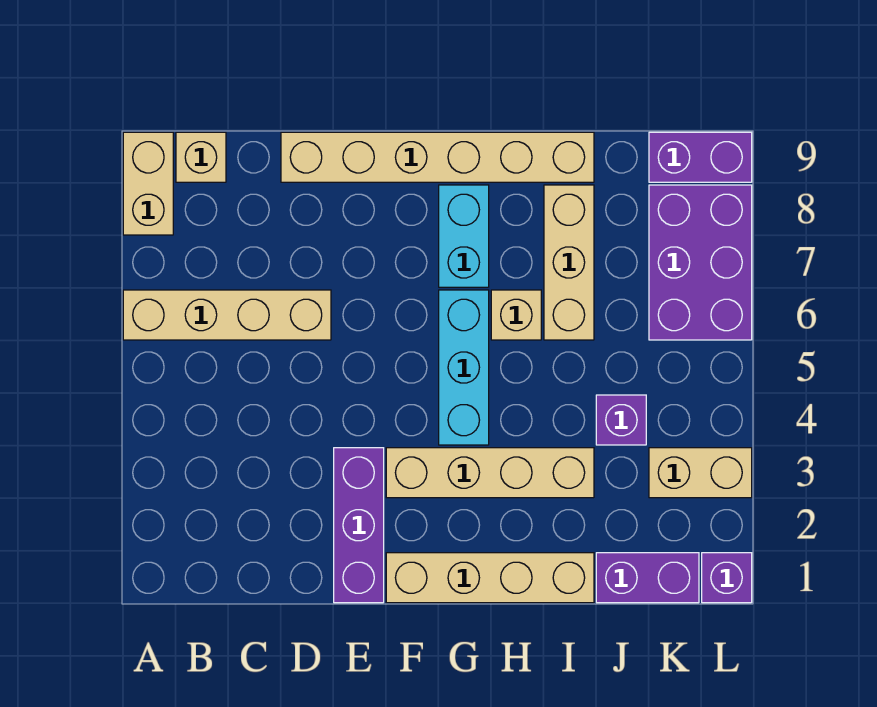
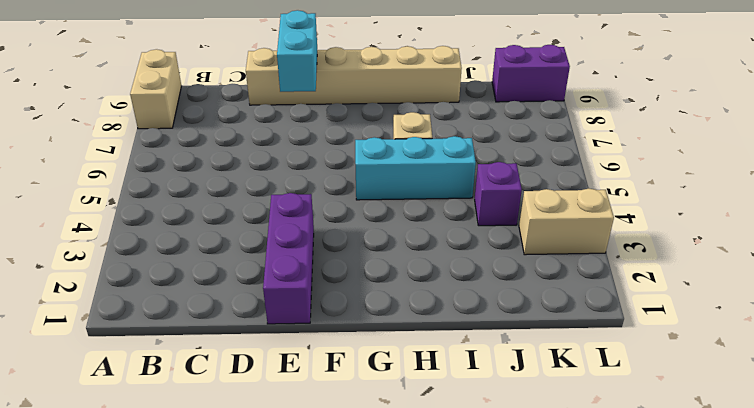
cyan 1x2 brick [277,10,317,92] -> cyan 1x2 brick moved to [439,185,489,287]
cyan 1x3 brick [355,136,476,200] -> cyan 1x3 brick turned to [439,290,489,445]
none -> tan 1x4 brick [123,290,331,340]
none -> tan 1x1 brick [176,132,226,182]
none -> tan 1x4 brick [386,553,594,603]

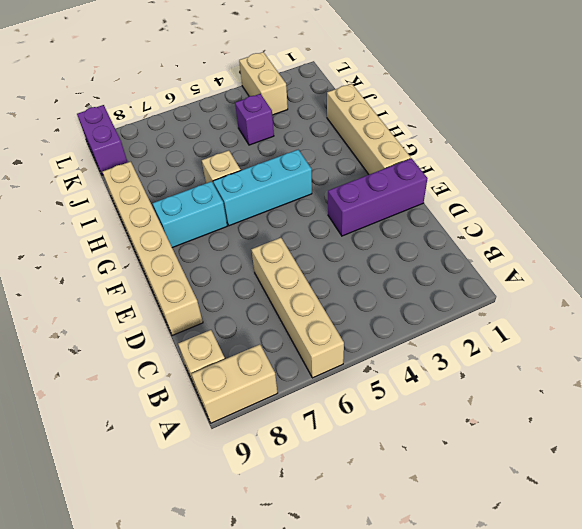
none -> tan 1x4 brick [386,448,594,498]
none -> tan 1x3 brick [544,185,594,340]
none -> purple 1x2 brick [596,553,699,603]

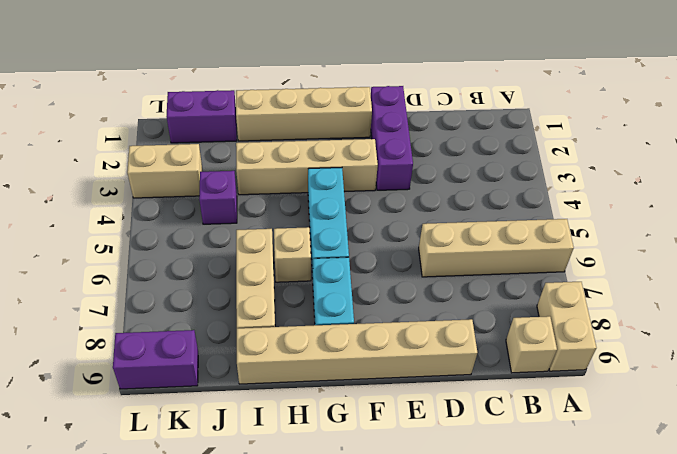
none -> purple 2x3 brick [649,185,752,340]
none -> purple 1x1 brick [702,553,752,603]

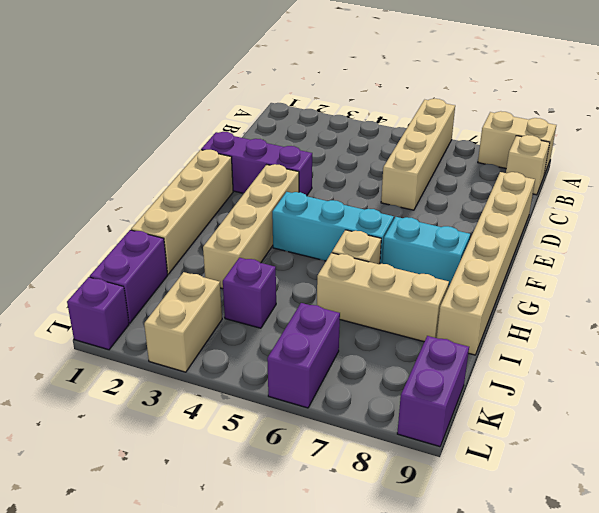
purple 1x2 brick [267,303,340,408] -> purple 2x3 brick [649,185,752,340]

